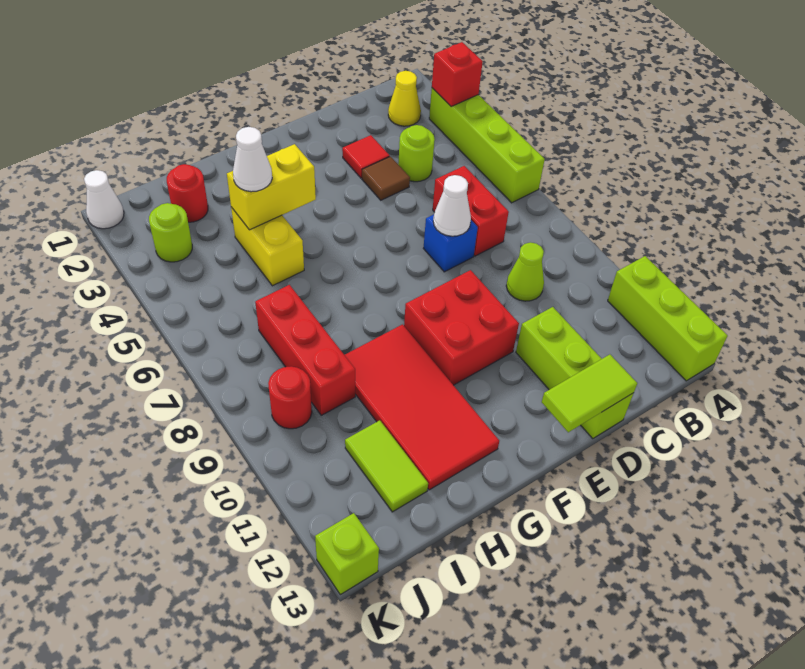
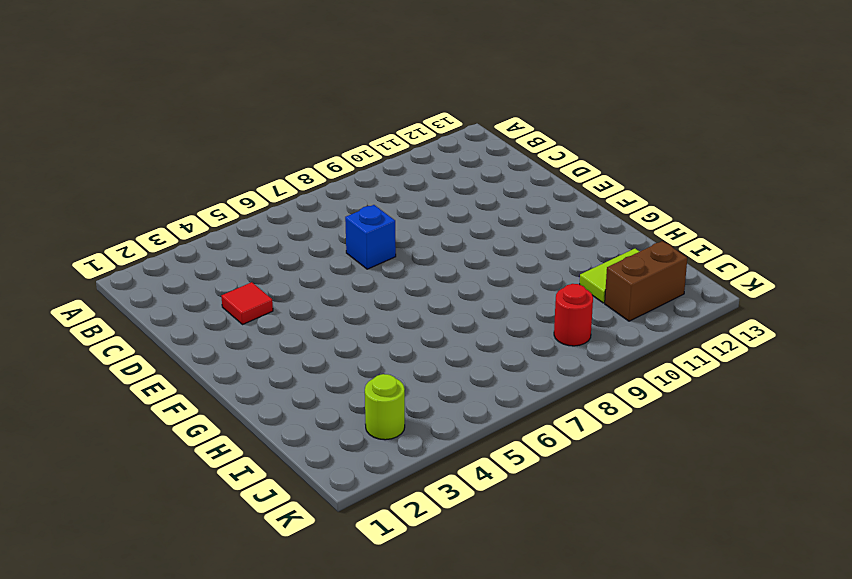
brown 1x2 brick [605,241,687,321] -> none
none -> lime 1x4 brick [429,88,545,203]
none -> lime 1x3 brick [608,256,728,381]
none -> yellow 1x1 cone [388,71,421,126]

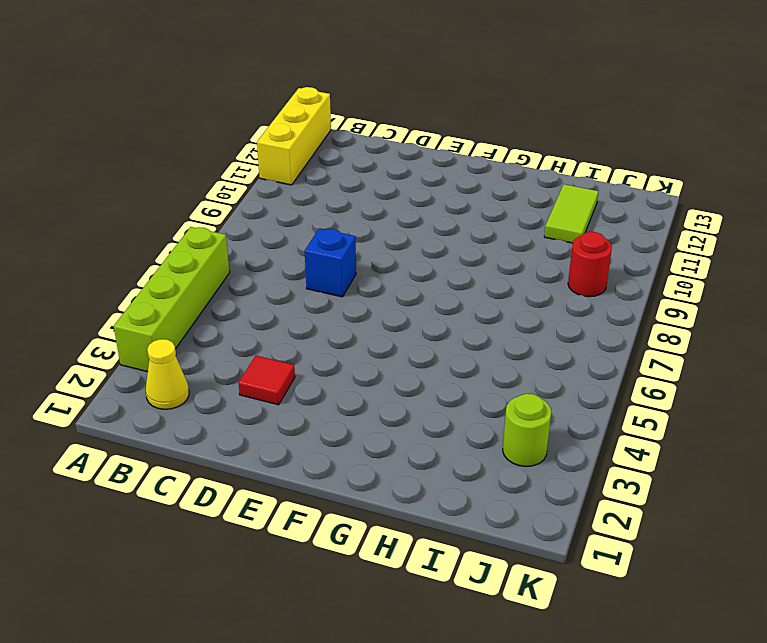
yellow 1x3 brick [257,87,331,185] -> lime 1x3 brick [608,256,728,381]
none -> lime 1x1 round brick [398,125,435,182]
none -> red 1x2 brick [433,166,509,256]
none -> lime 1x1 cone [506,242,544,301]

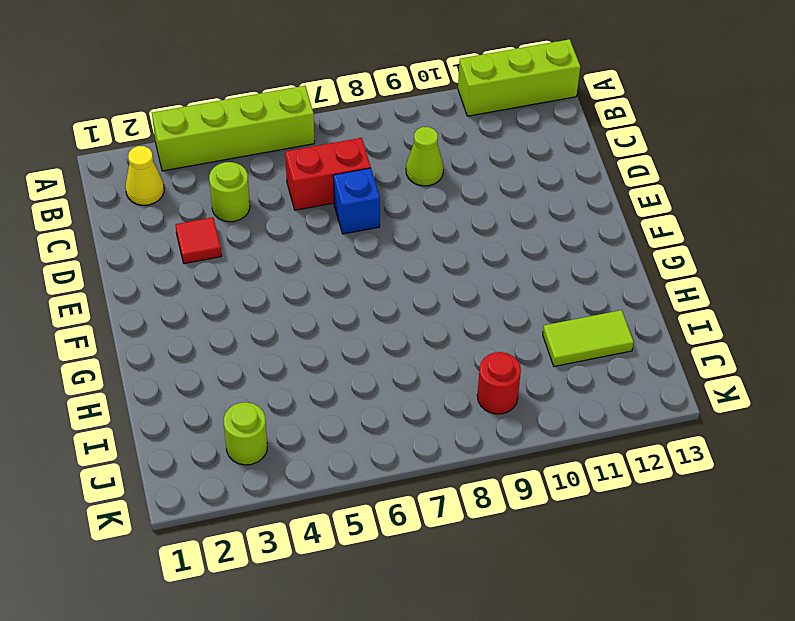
none -> brown 1x1 tile [362,157,410,200]
none -> lime 1x3 brick [516,307,634,439]
none -> red 2x2 brick [404,270,519,385]

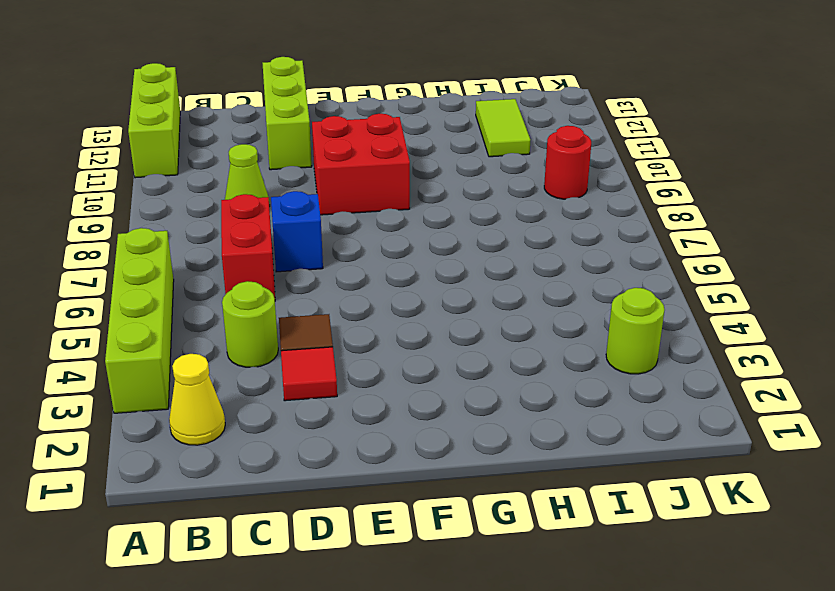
none -> red 2x4 tile [345,324,499,490]
none -> yellow 1x2 brick [231,207,304,286]
none -> red 1x1 round brick [167,164,208,222]

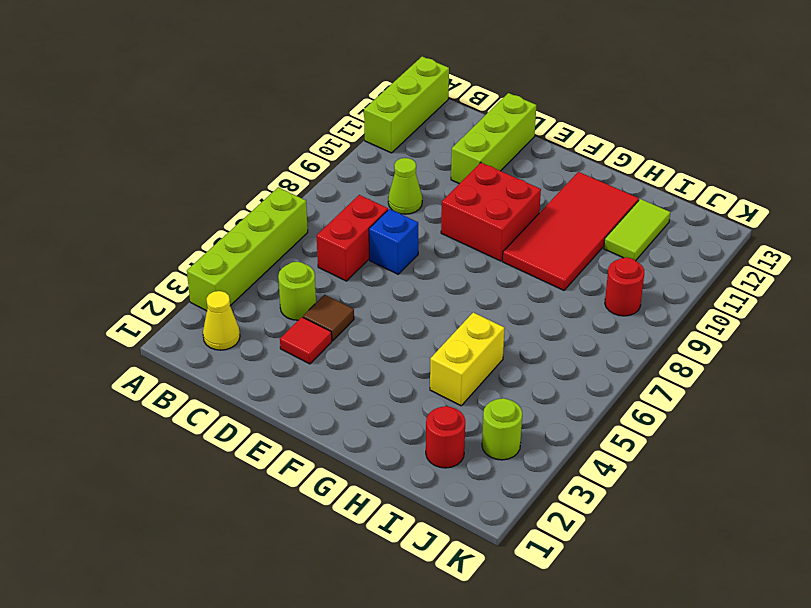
none -> red 1x3 brick [255,285,355,415]
none -> white 1x1 cone [84,170,124,229]
none -> lime 1x1 brick [315,513,379,595]

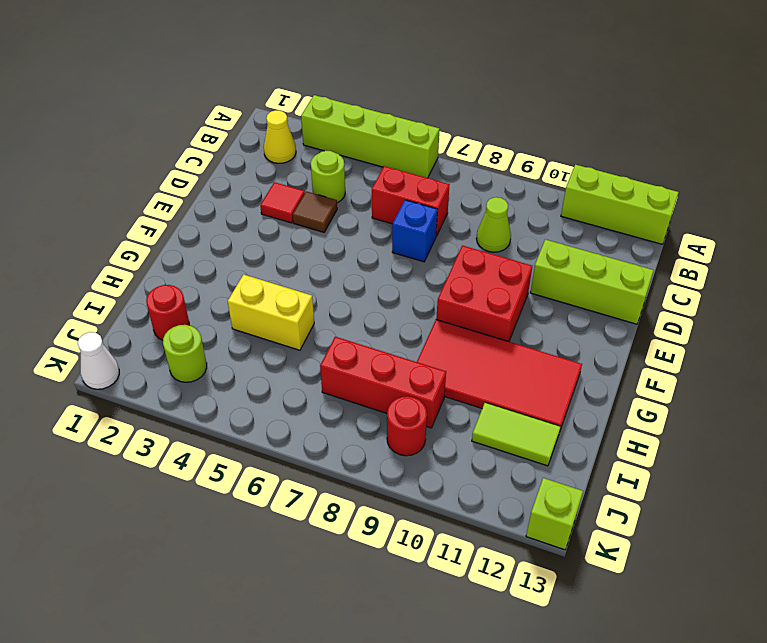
none -> red 1x1 brick [432,42,483,106]
none -> white 1x1 cone [433,175,471,236]
none -> lime 1x2 tile [542,354,637,432]

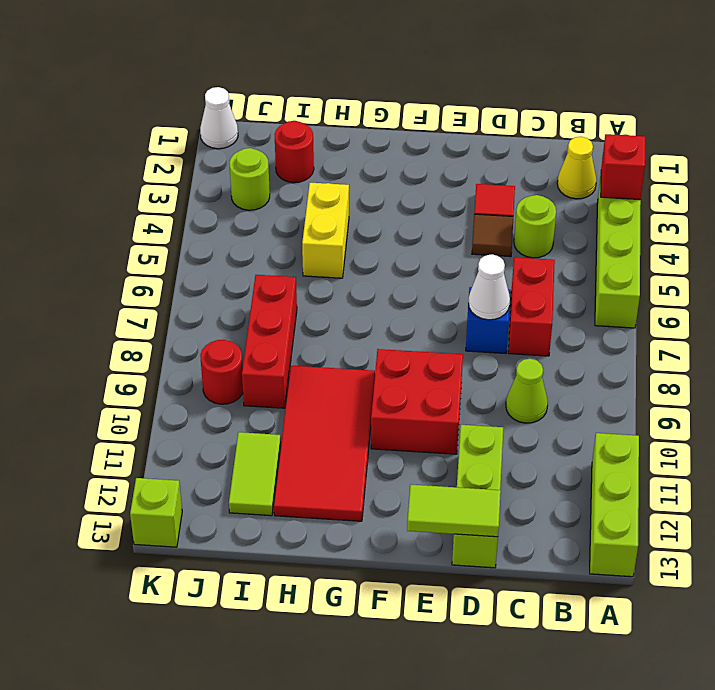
none -> yellow 1x2 brick [227,144,316,230]
none -> white 1x1 cone [233,127,272,192]

